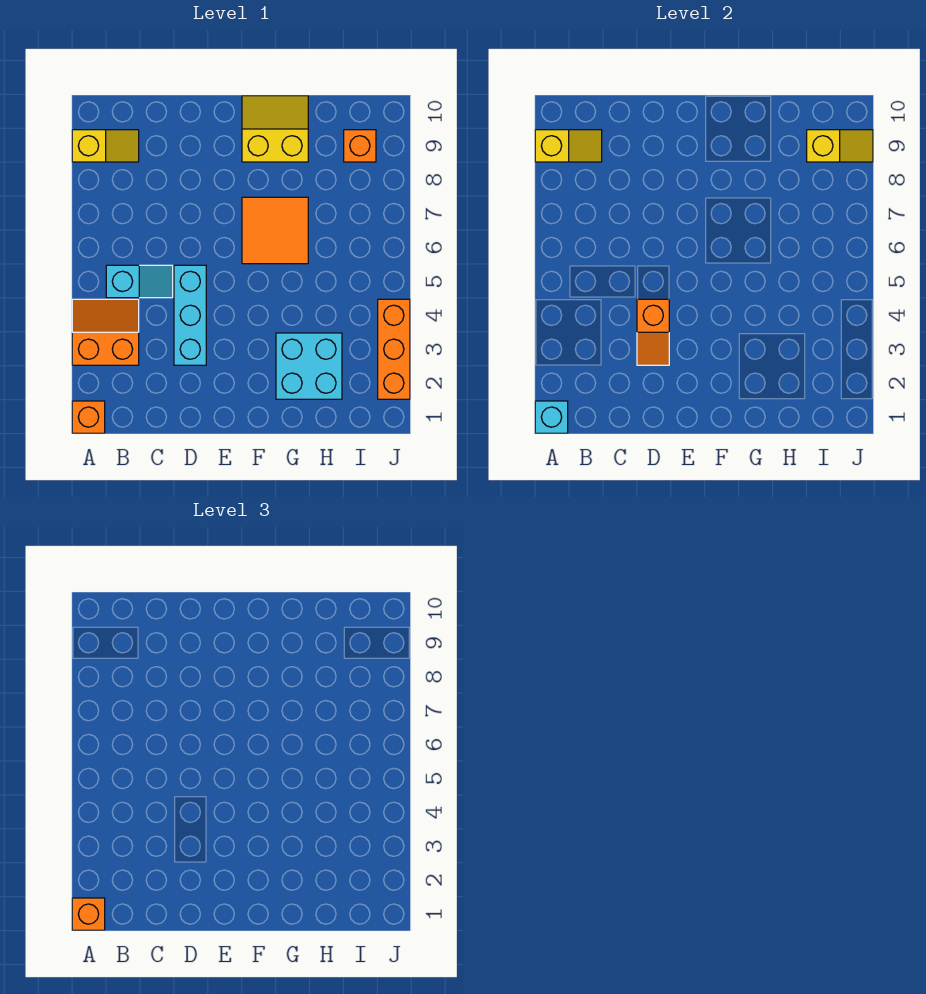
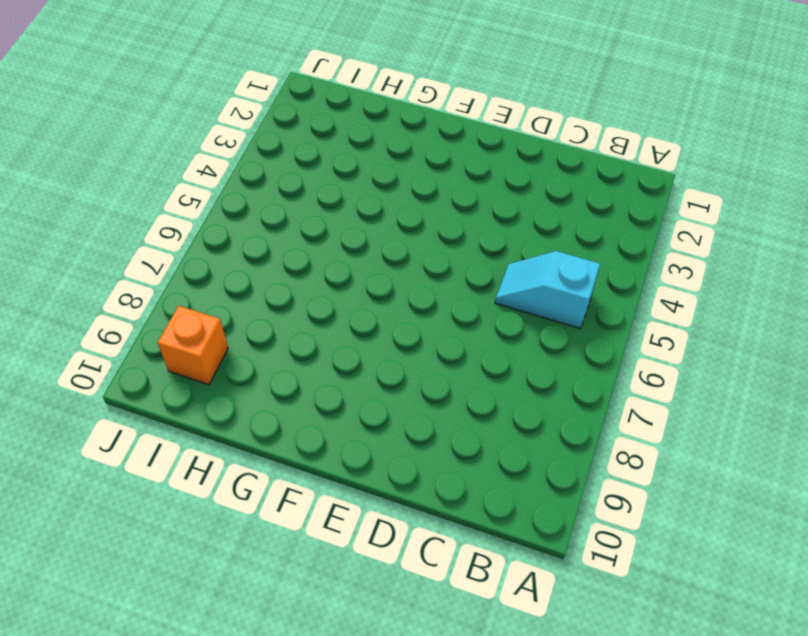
none -> orange 1x1 brick [72,401,105,433]
none -> orange 2x2 slope [72,299,139,365]
none -> yellow 1x2 slope [72,130,139,162]

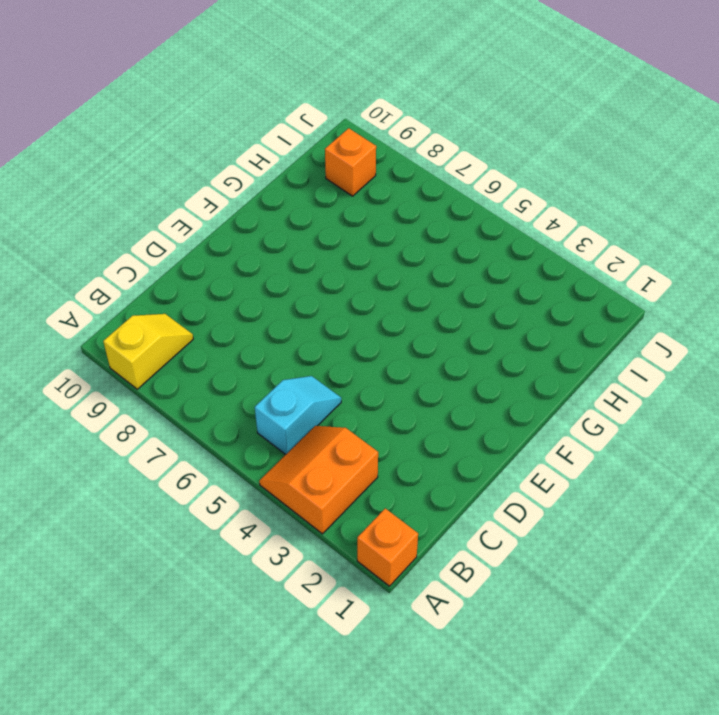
none -> cyan 1x3 brick [174,265,206,365]
none -> orange 2x2 tile [242,197,308,264]
none -> yellow 2x2 slope [242,96,308,162]

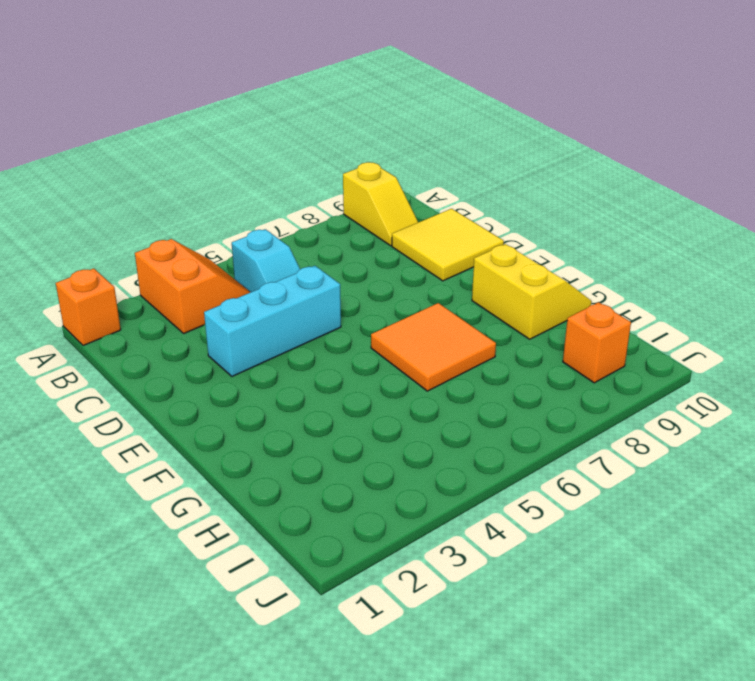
yellow 2x2 tile [392,209,504,281] -> none
none -> cyan 2x2 brick [276,333,342,399]
none -> orange 1x3 brick [378,299,410,399]
none -> cyan 1x1 brick [535,401,568,433]

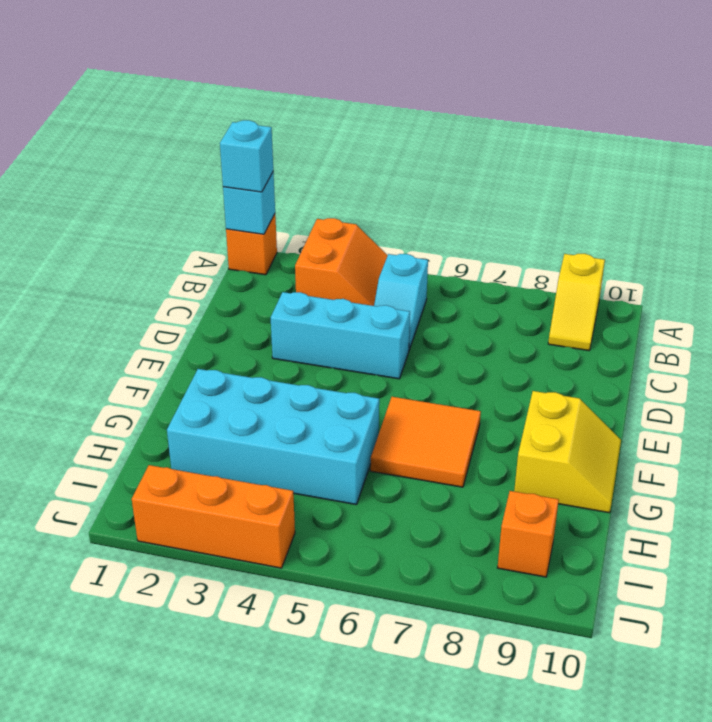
cyan 1x1 brick [220,120,273,192] -> orange 1x1 brick [72,898,105,930]
cyan 2x4 brick [167,369,379,505] -> cyan 2x2 brick [276,333,342,399]
none -> yellow 1x2 slope [535,130,602,162]
none -> orange 1x2 slope [637,299,669,365]
none -> yellow 1x2 slope [807,130,873,162]

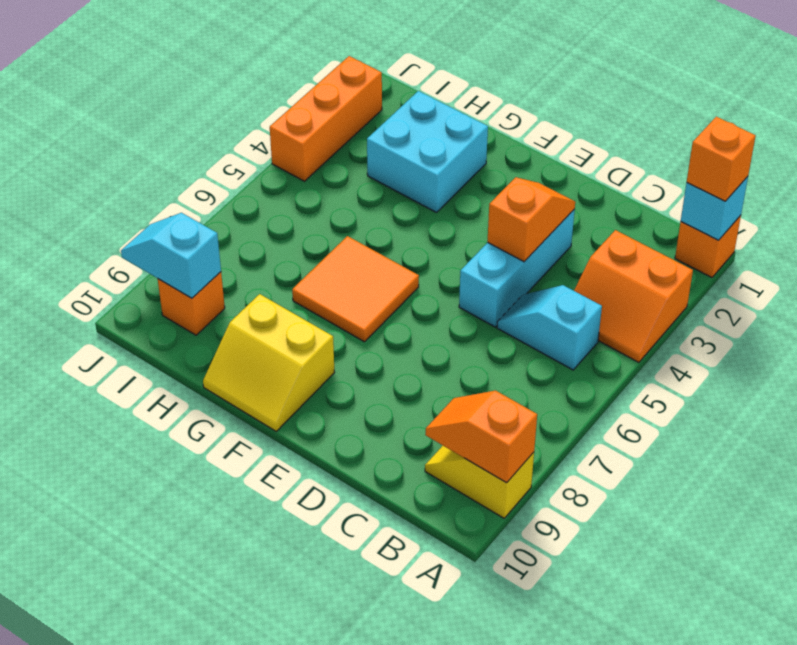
orange 1x2 slope [425,391,537,483] -> yellow 1x2 slope [535,130,602,162]
cyan 1x2 slope [121,213,221,298] -> yellow 1x2 slope [807,130,873,162]

